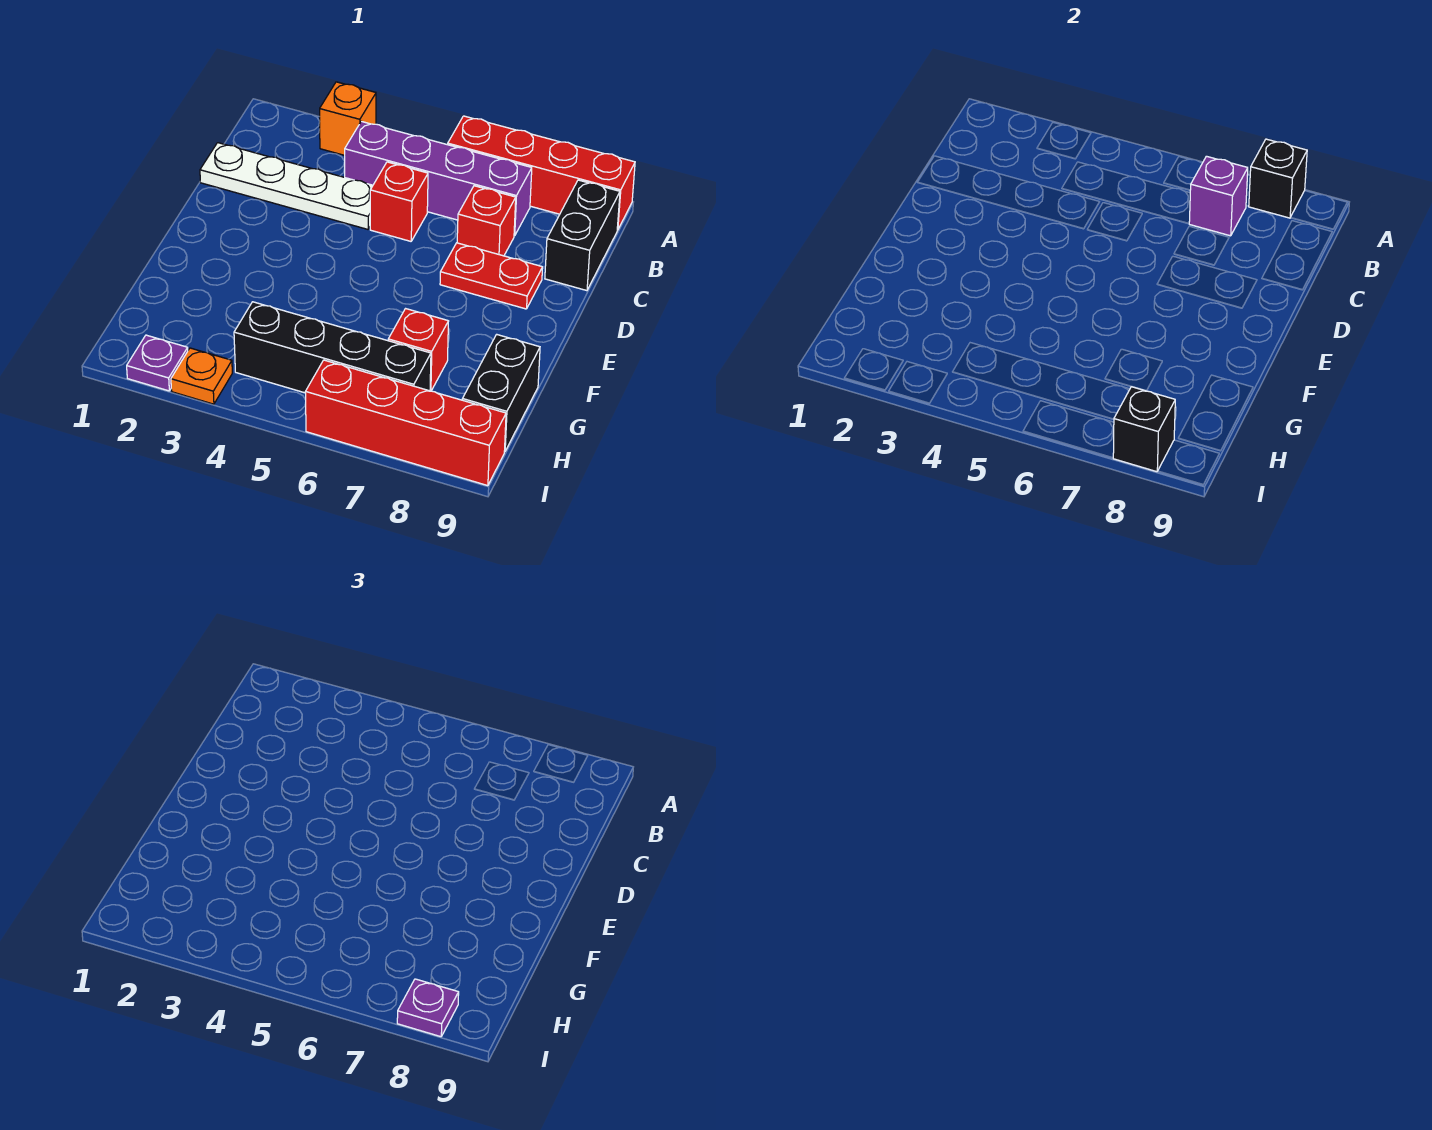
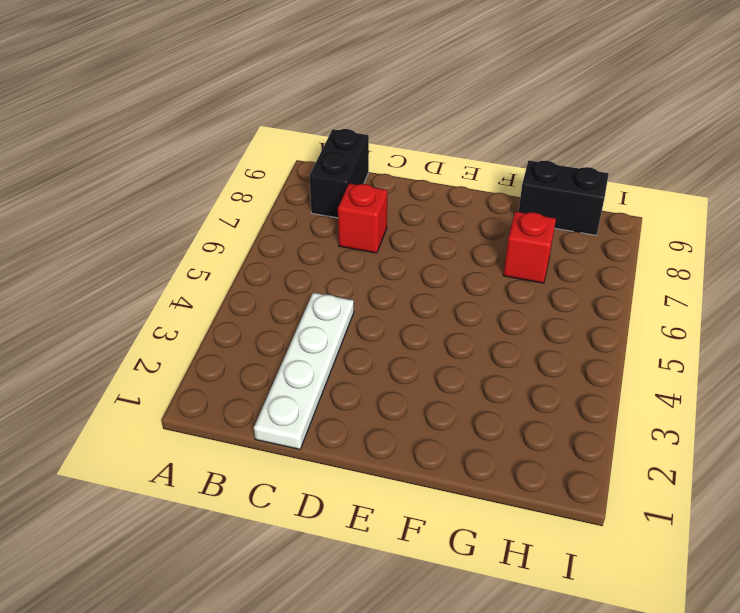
black 1x2 brick [309,129,369,218] -> black 1x2 brick turned to [545,180,620,291]
none -> orange 1x1 brick [320,82,376,155]
none -> red 1x4 brick [448,116,635,230]
none -> purple 1x4 brick [345,121,532,236]

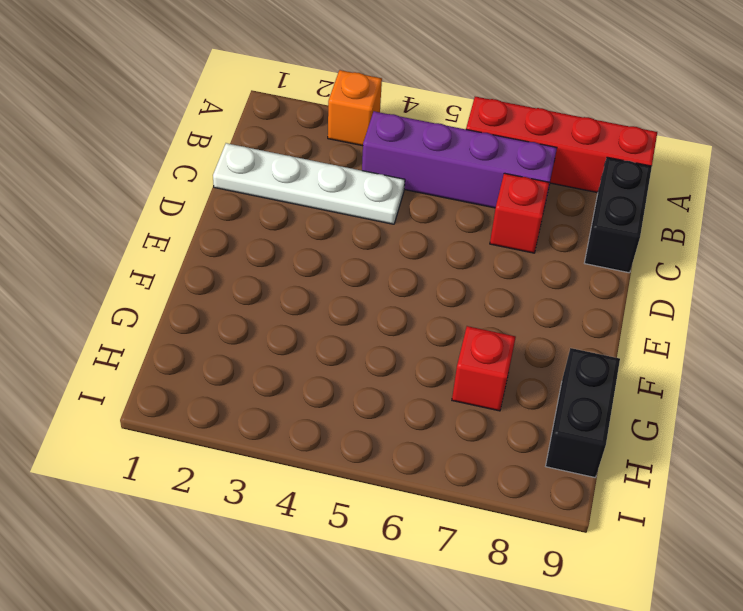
none -> red 1x1 brick [370,162,428,241]
none -> red 1x2 plate [440,243,543,309]
none -> black 1x4 brick [234,302,431,393]

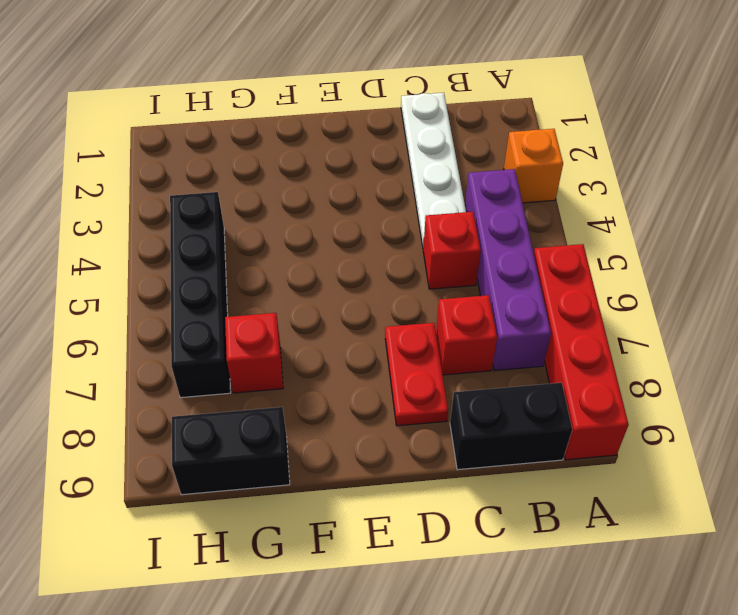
none -> purple 1x1 plate [127,335,188,391]
none -> orange 1x1 plate [171,348,232,404]
none -> red 1x4 brick [305,360,506,486]

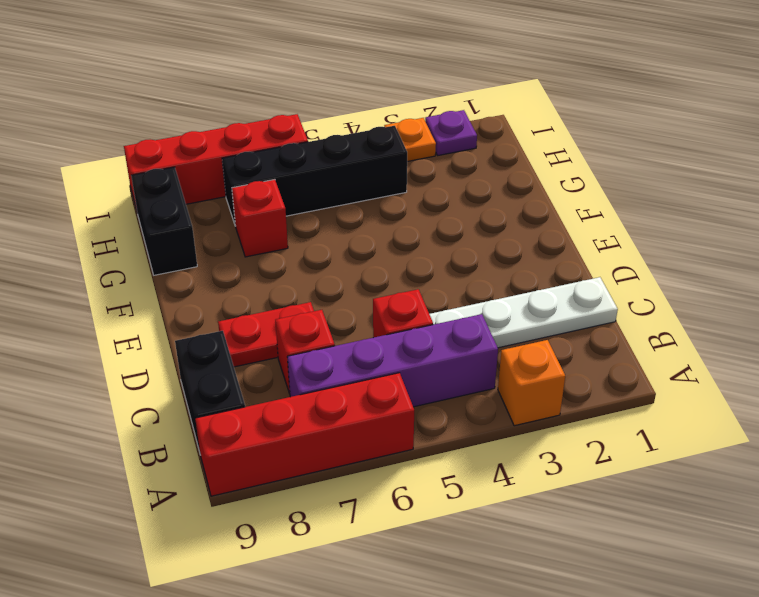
none -> black 1x1 brick [1249,139,1307,218]
none -> purple 1x1 brick [1189,156,1248,236]
none -> black 1x1 brick [1113,387,1175,472]

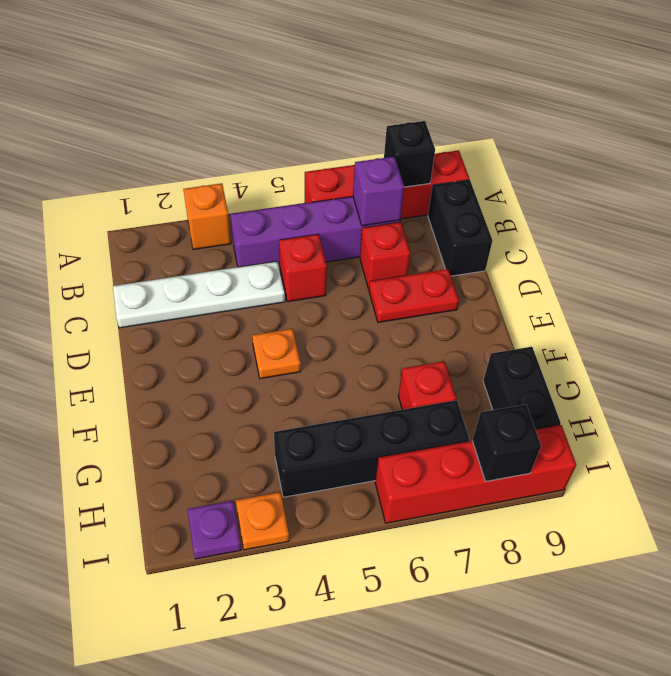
orange 1x1 plate [252,329,301,379] -> none
none -> purple 1x1 plate [397,979,459,1037]

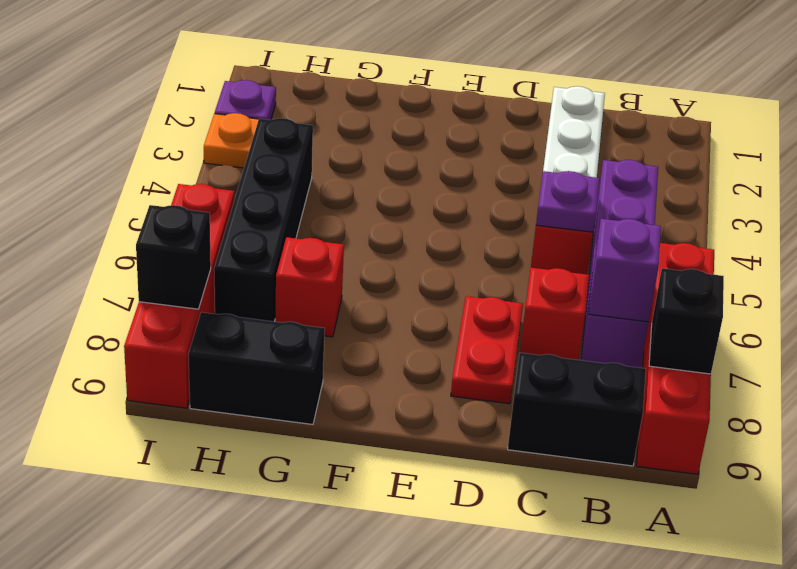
purple 1x1 plate [536,171,599,232] -> purple 1x1 plate moved to [397,979,459,1037]
none -> orange 1x1 brick [320,82,376,155]

